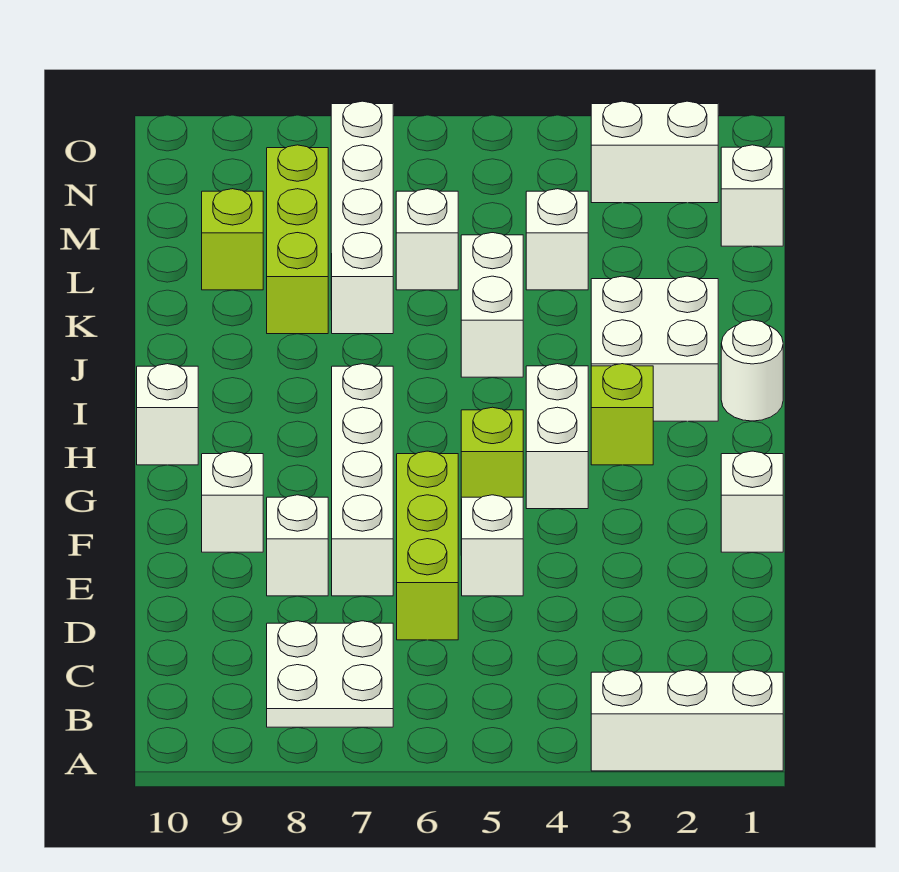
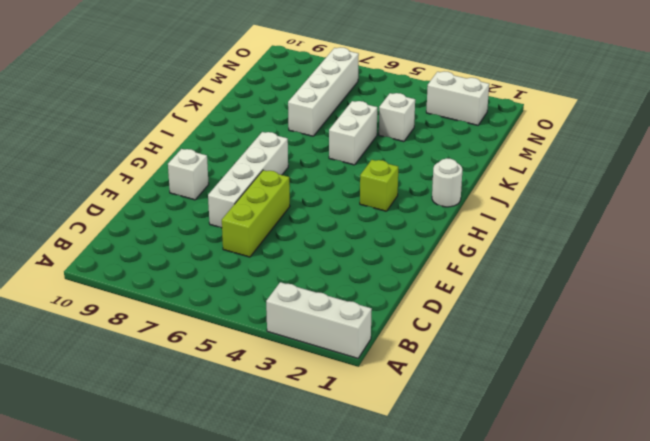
none -> white 2x2 plate [267,621,393,727]
none -> white 1x1 brick [461,495,523,596]
none -> white 1x1 brick [267,495,328,596]

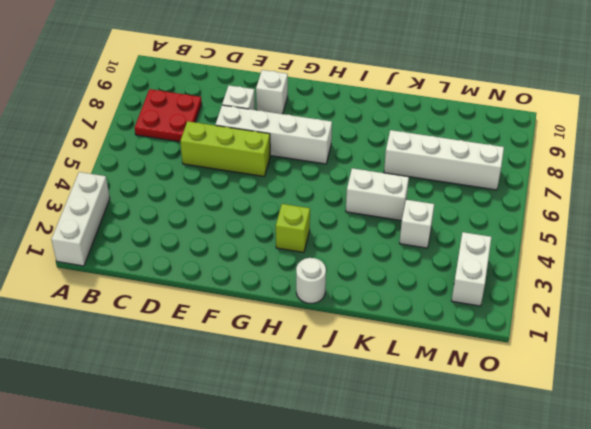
red 2x2 plate [135,89,202,142] -> white 2x2 plate [267,621,393,727]
none -> white 1x1 brick [461,495,523,596]
none -> white 1x1 brick [721,451,783,552]
none -> white 1x2 brick [526,364,588,509]

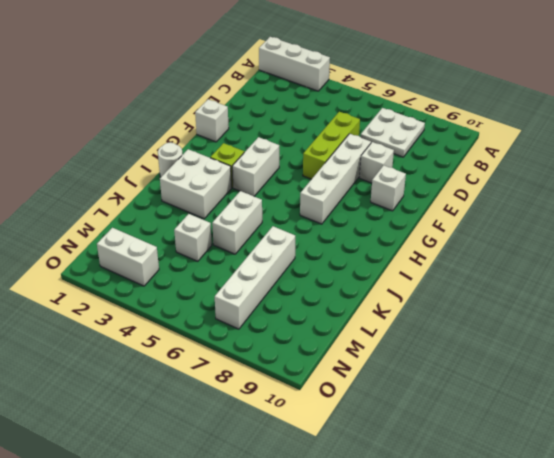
none -> white 1x1 brick [461,495,523,596]
none -> lime 1x1 brick [461,407,523,497]
none -> white 1x1 brick [137,364,198,465]

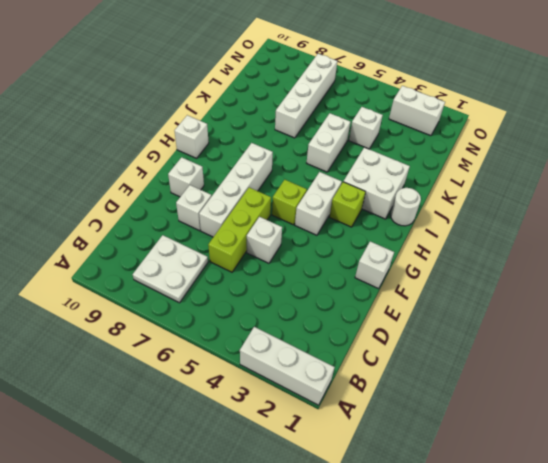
none -> lime 1x3 brick [267,145,328,334]
none -> white 1x1 brick [396,189,458,290]
none -> lime 1x1 brick [202,189,263,290]

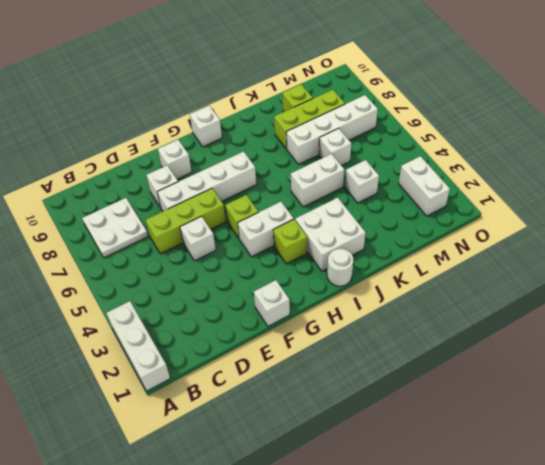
none -> white 1x1 brick [721,145,783,246]

